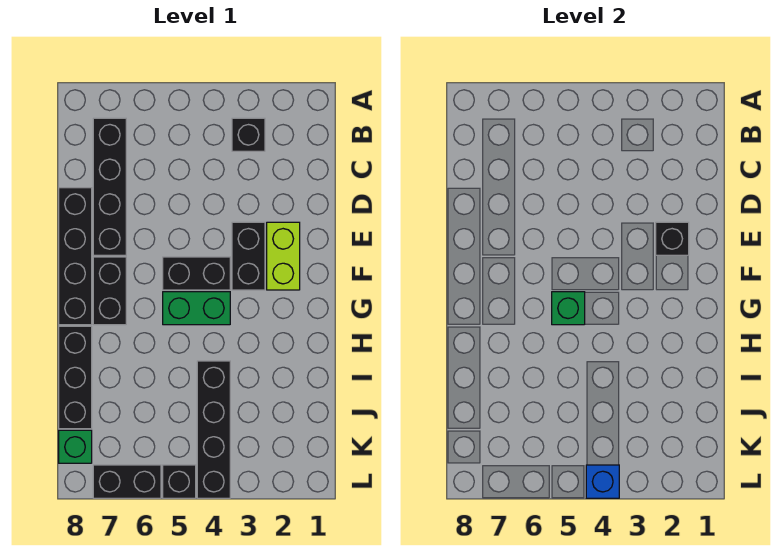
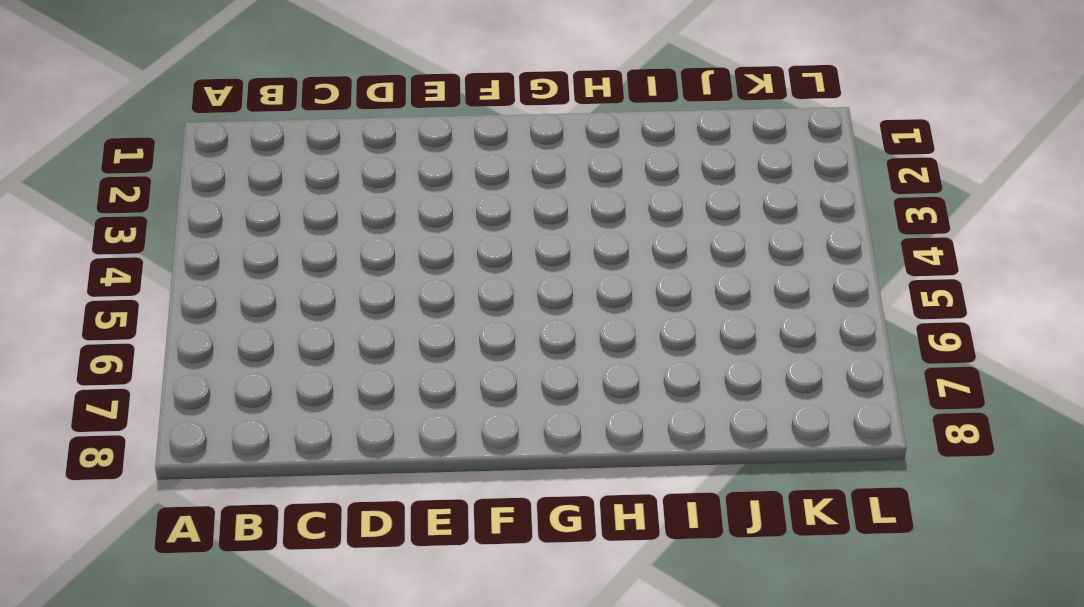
none -> black 1x1 brick [232,118,265,151]
none -> black 1x4 brick [93,118,126,255]
none -> black 1x4 brick [59,188,92,325]

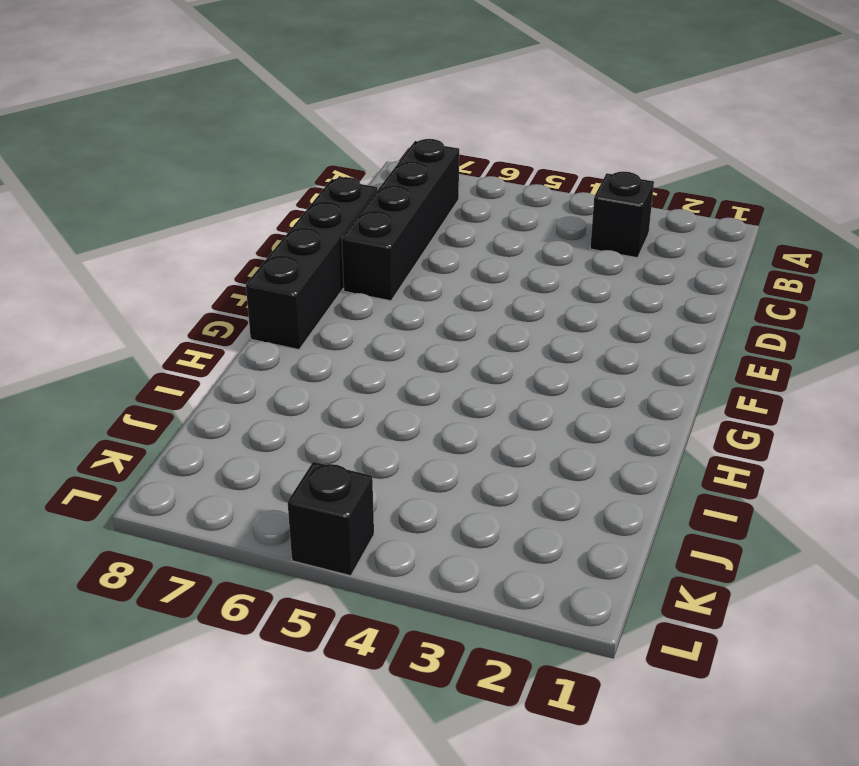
none -> lime 1x2 brick [267,222,300,290]
none -> black 1x2 brick [232,222,265,290]
none -> black 1x2 brick [163,257,230,290]

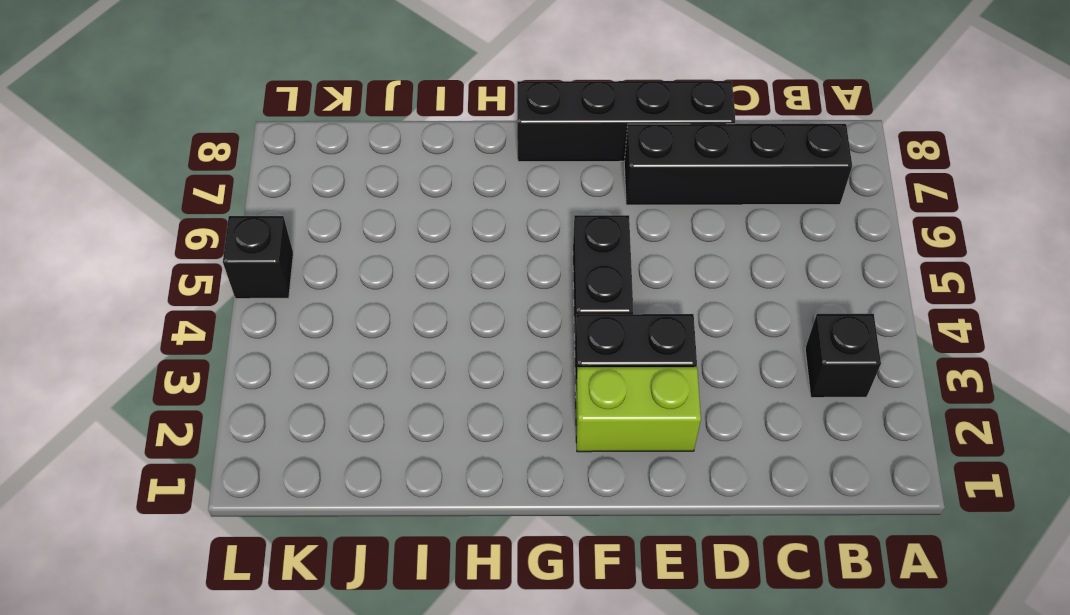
none -> black 1x2 brick [93,257,126,325]
none -> green 1x2 brick [163,292,230,325]
none -> black 1x3 brick [59,326,92,429]

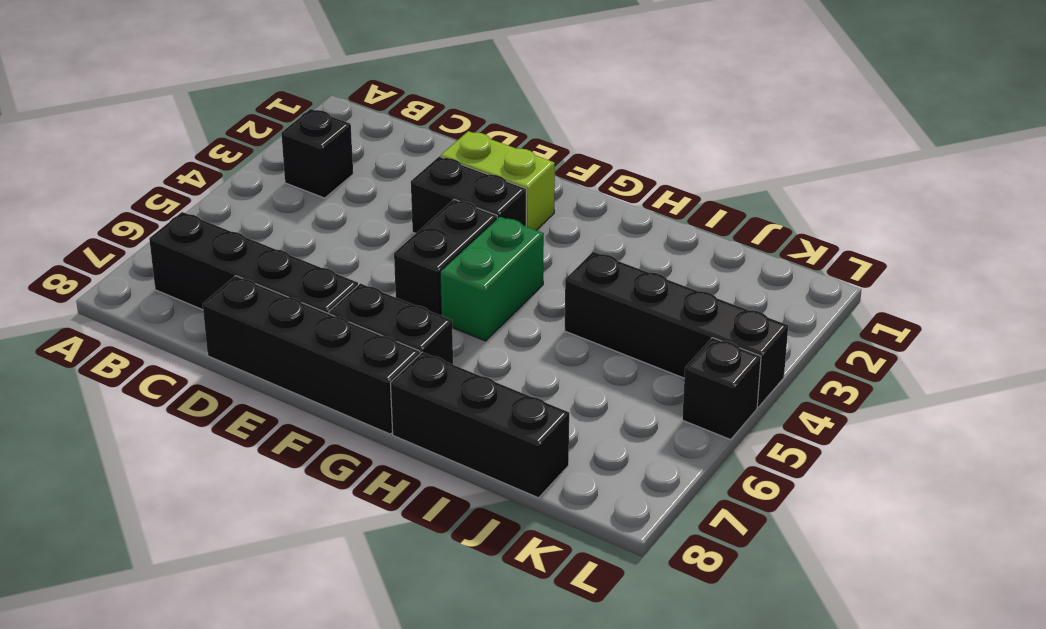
none -> green 1x1 brick [59,430,92,463]
none -> black 1x2 brick [93,465,161,498]
none -> black 1x1 brick [656,222,689,255]

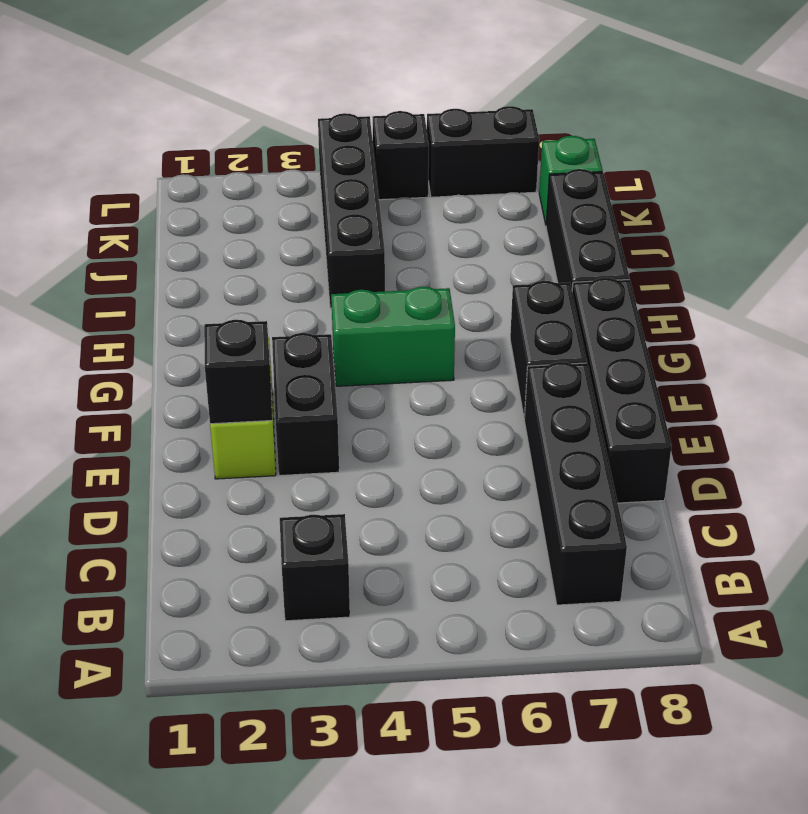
none -> black 1x2 brick [163,257,230,290]
none -> green 1x1 brick [552,292,585,325]
none -> blue 1x1 brick [586,465,619,498]

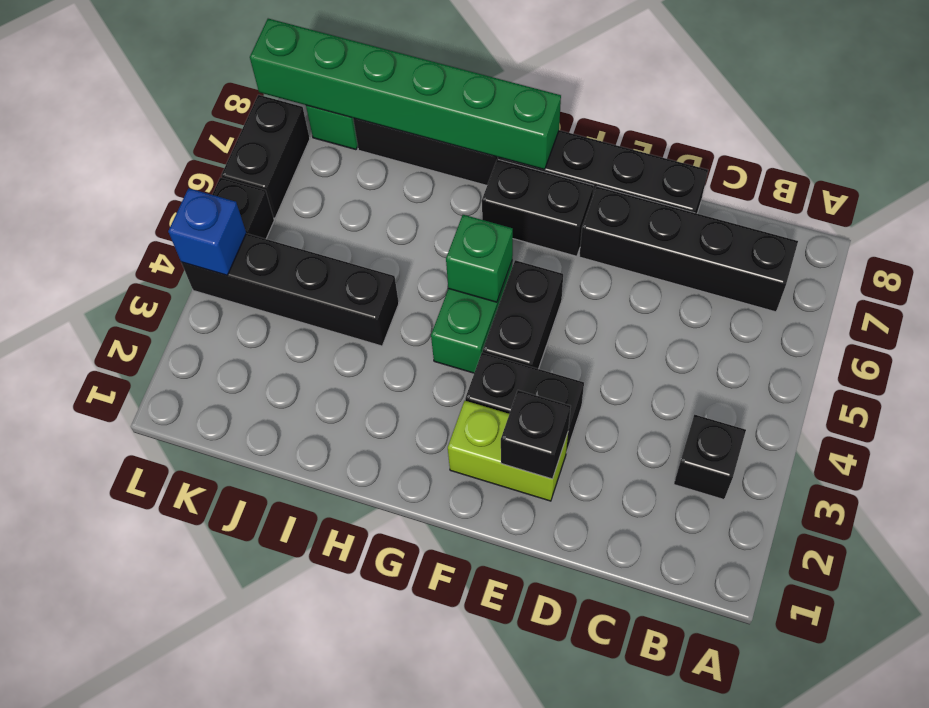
green 1x6 brick [250,19,561,170] -> none

